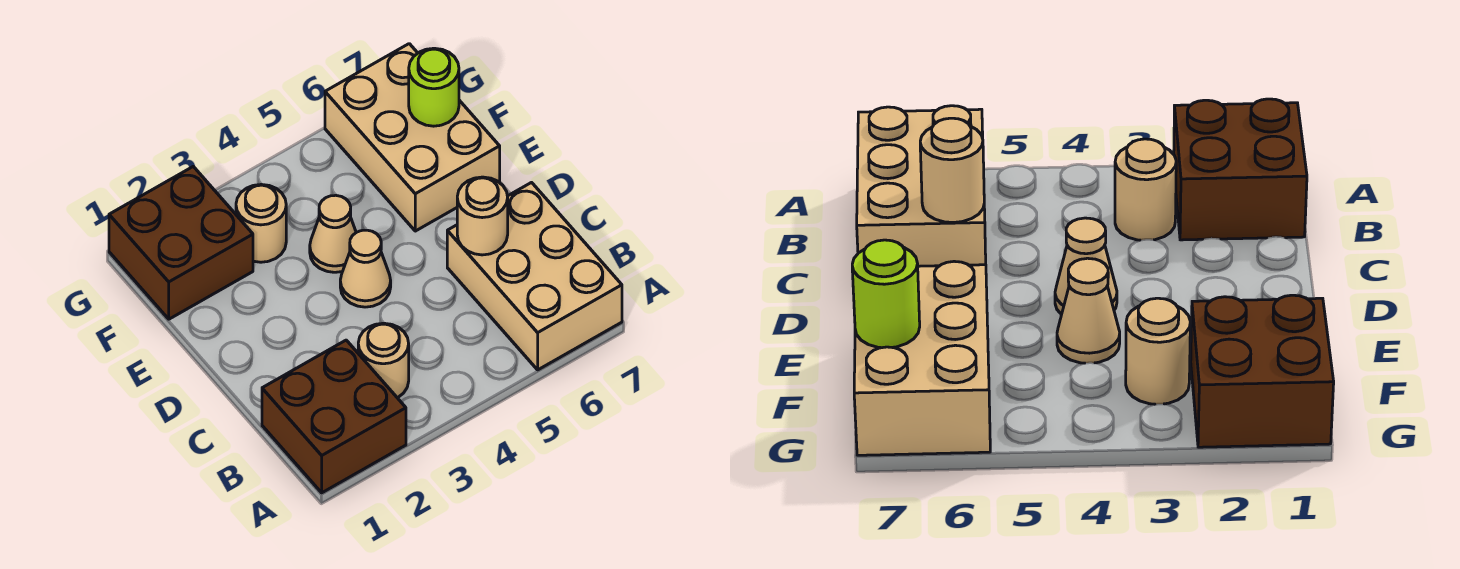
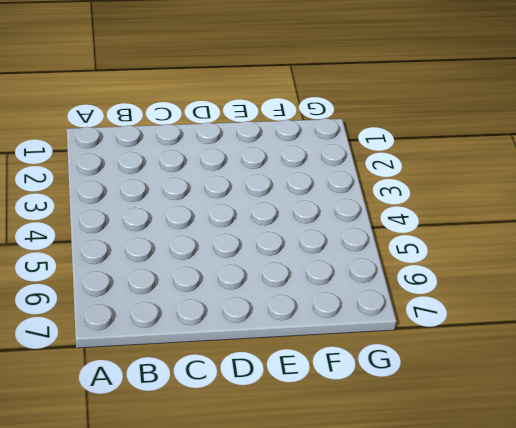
none -> brown 2x2 brick [262,340,406,493]
none -> tan 2x3 brick [447,183,622,370]

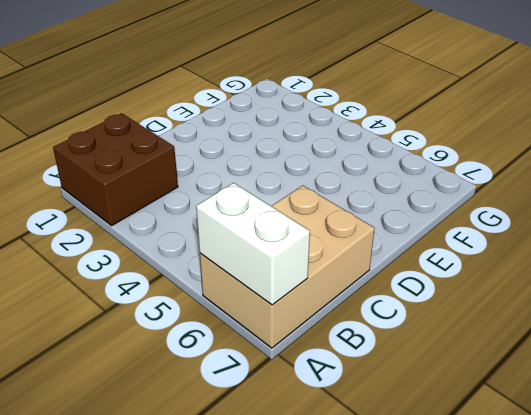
white 1x2 brick [196,183,310,305] -> none
none -> tan 1x1 round brick [358,323,409,398]
none -> tan 1x1 cone [340,230,391,307]

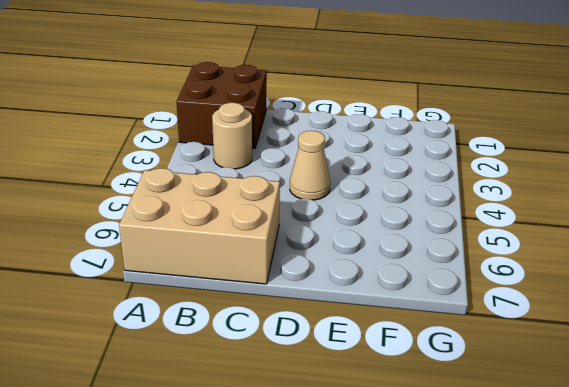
none -> tan 1x1 cone [310,195,356,272]
none -> tan 2x3 brick [325,44,500,231]

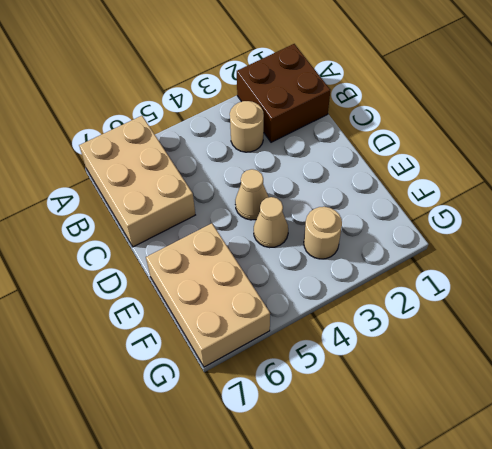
none -> brown 2x2 brick [109,167,253,319]
none -> tan 1x1 round brick [457,177,508,255]

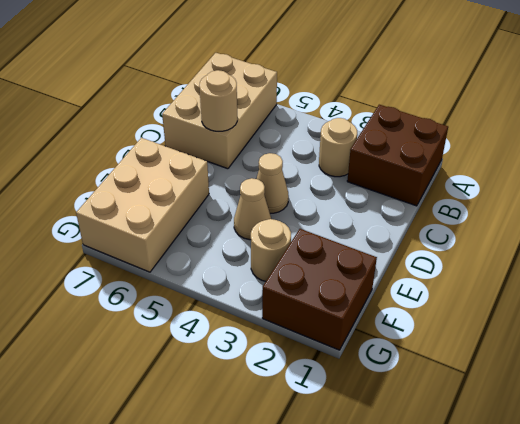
none -> lime 1x1 round brick [409,48,459,126]

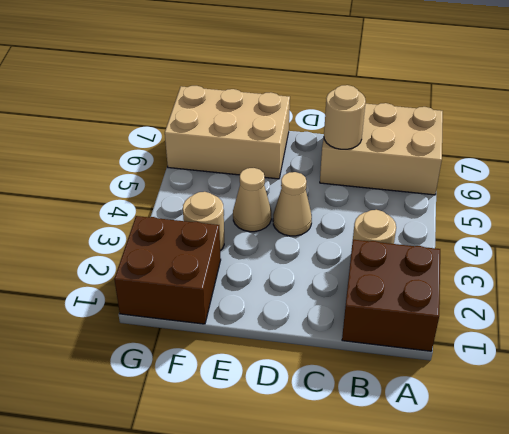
none -> lime 1x1 round brick [409,48,459,126]

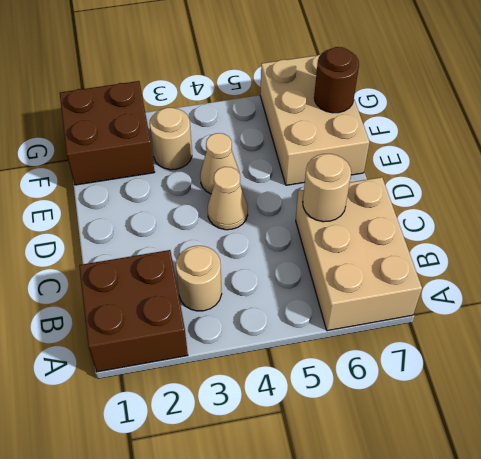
brown 1x1 round brick [314,47,359,113] -> lime 1x1 round brick [409,48,459,126]

